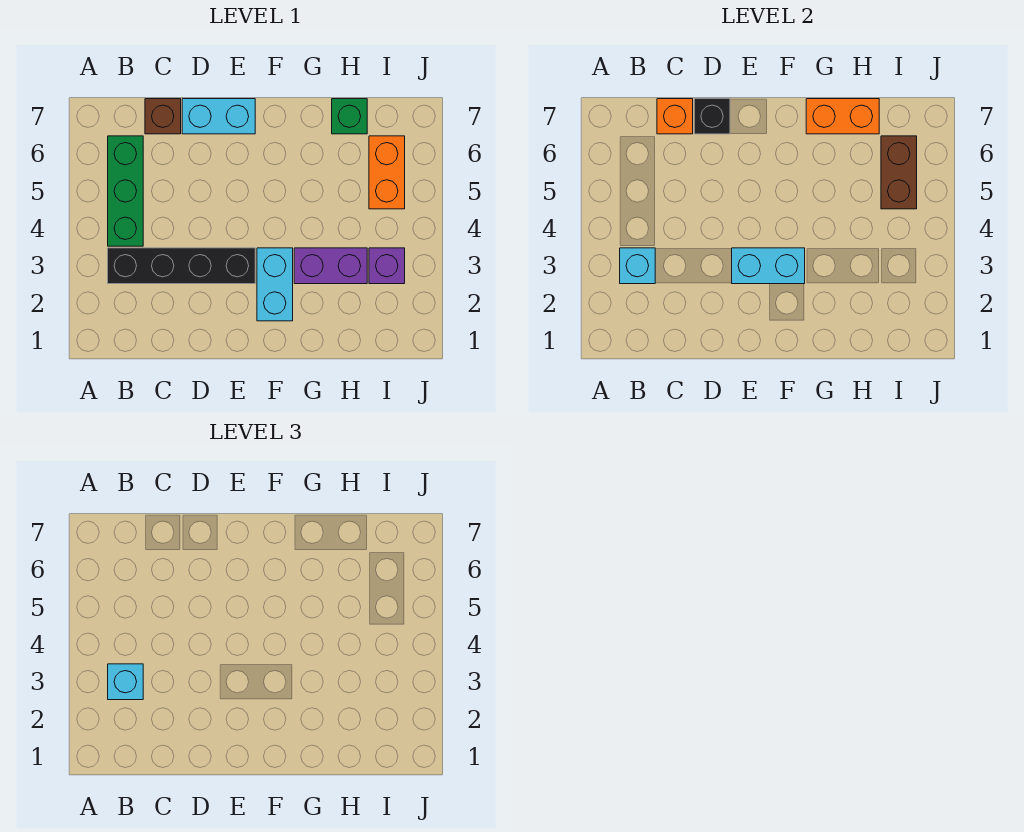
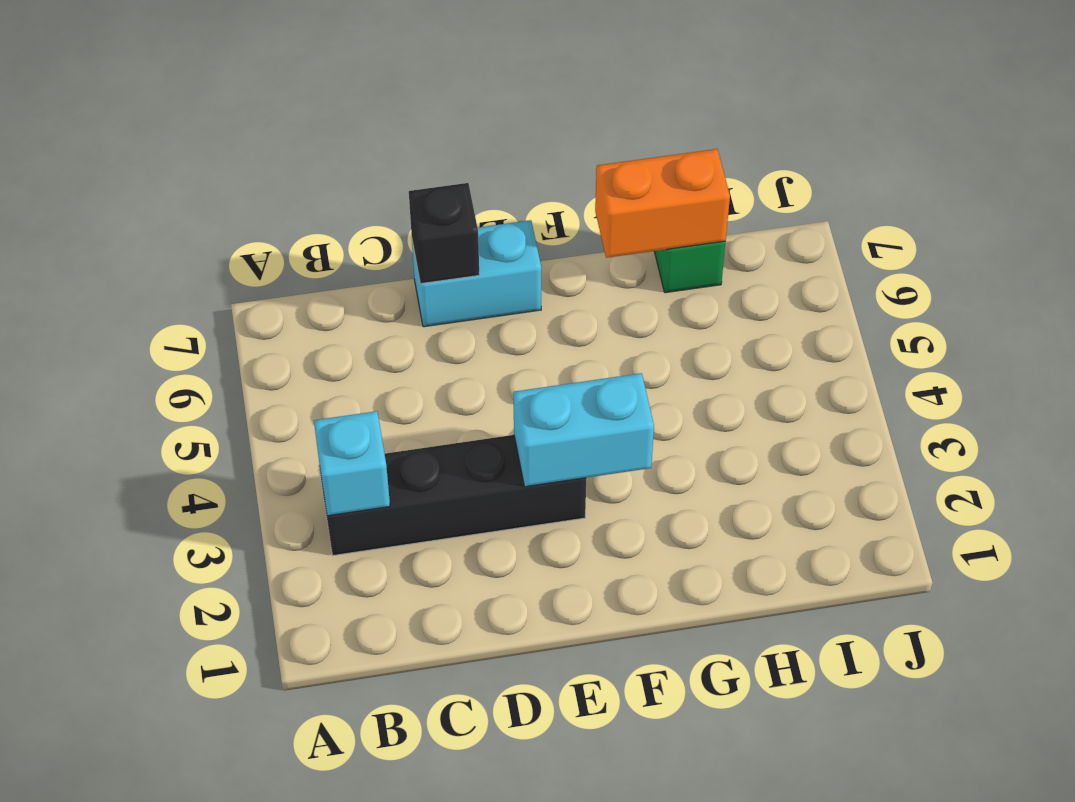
none -> green 1x3 brick [108,136,143,246]
none -> brown 1x1 brick [145,99,181,134]
none -> cyan 1x2 brick [257,248,293,321]

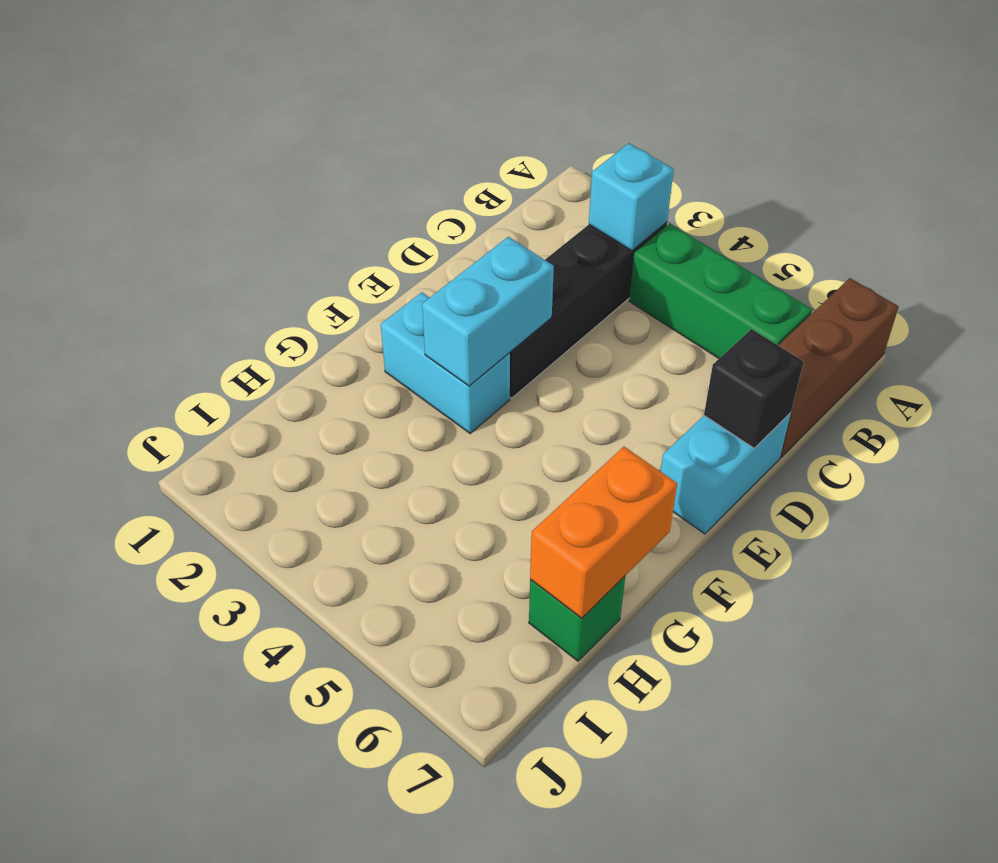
brown 1x3 brick [778,278,899,457] -> brown 1x1 brick [145,99,181,134]
none -> purple 1x2 brick [294,248,367,284]
none -> purple 1x1 brick [369,248,405,284]
none -> orange 1x2 brick [369,136,405,209]

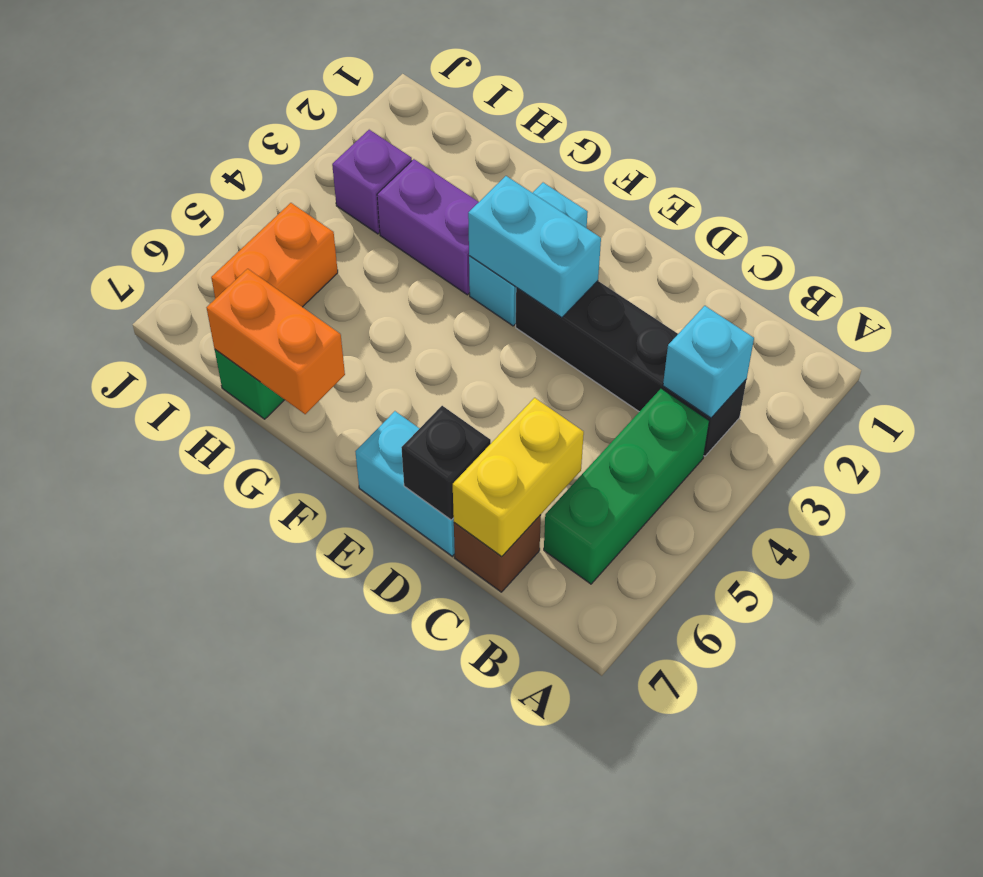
yellow 1x2 brick [453,398,584,557] -> orange 1x1 brick [657,99,693,134]
none -> brown 1x2 brick [881,136,917,209]
none -> cyan 1x1 brick [108,664,143,700]

